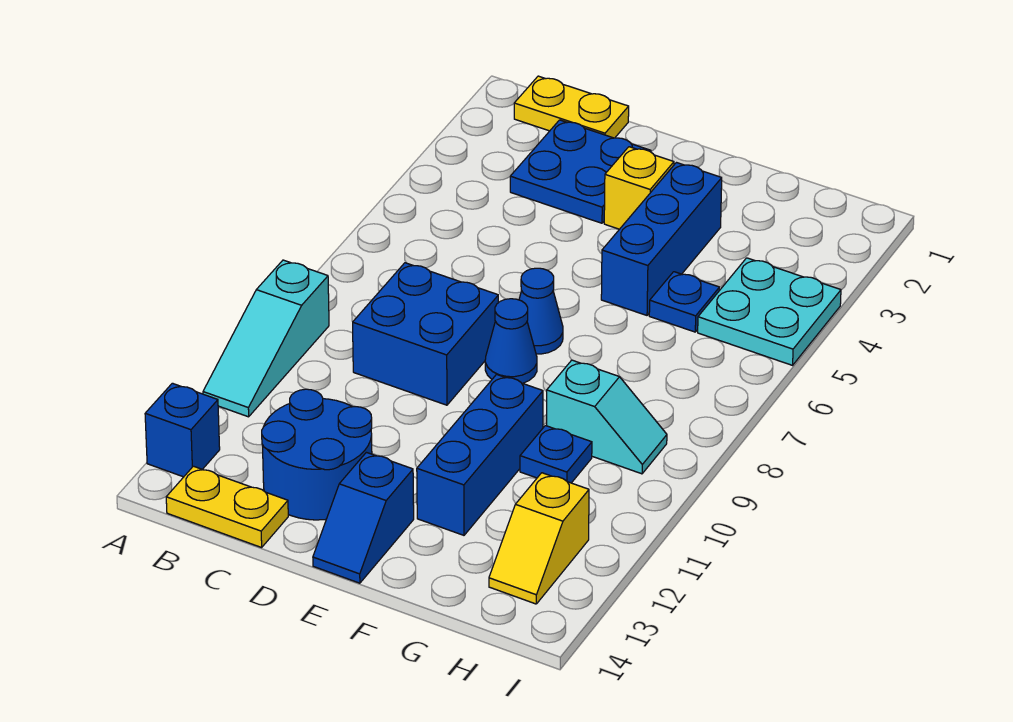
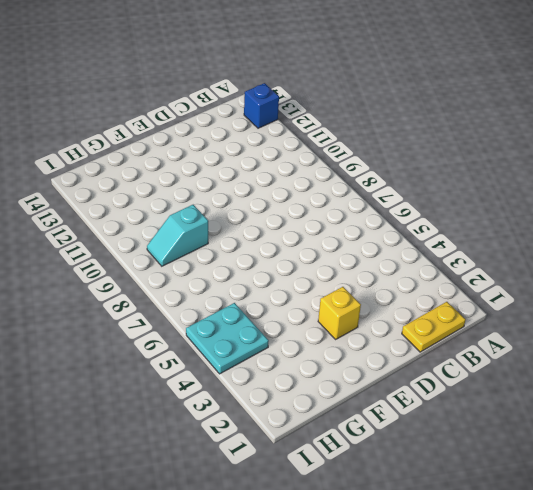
none -> cyan 1x3 slope [203,260,329,417]
none -> yellow 1x2 plate [166,466,288,547]
none -> blue 2x2 plate [510,120,651,223]

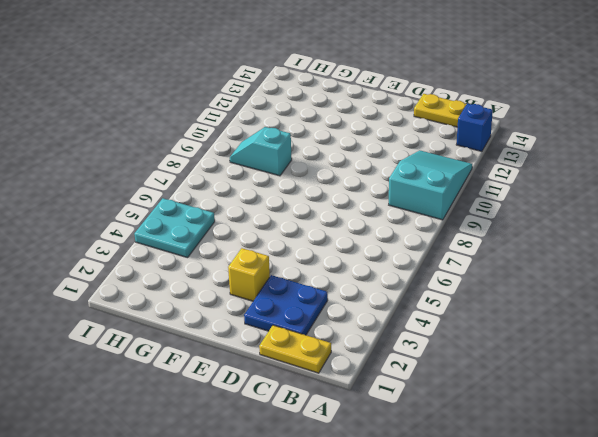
cyan 2x3 slope [389,150,472,220] -> cyan 1x3 slope [203,260,329,417]
none -> blue 2x2 brick [353,263,498,405]
none -> blue 2x2 round brick [262,389,372,520]
none -> blue 1x1 cone [519,268,563,354]

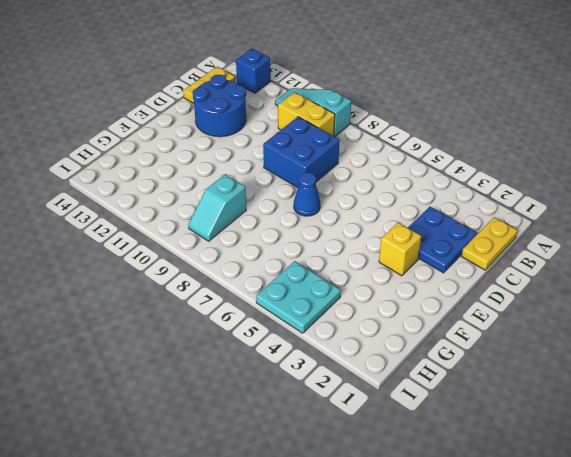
yellow 1x2 brick [278,92,335,136] -> none
none -> blue 1x1 cone [485,299,537,383]
none -> blue 1x2 slope [313,452,414,583]
none -> blue 1x3 brick [601,163,722,315]

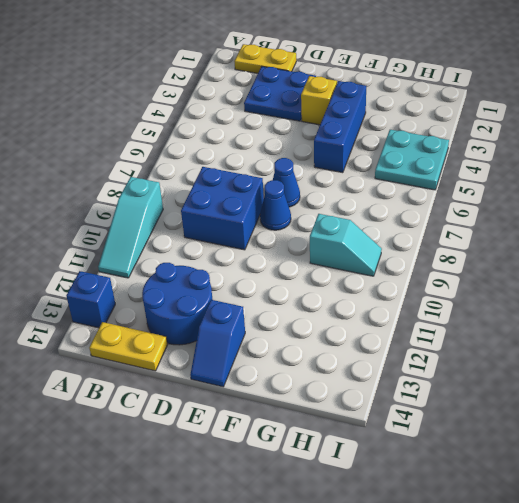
none -> blue 1x3 brick [417,374,543,535]
none -> blue 1x1 plate [649,272,719,332]
none -> blue 1x1 plate [520,426,592,483]

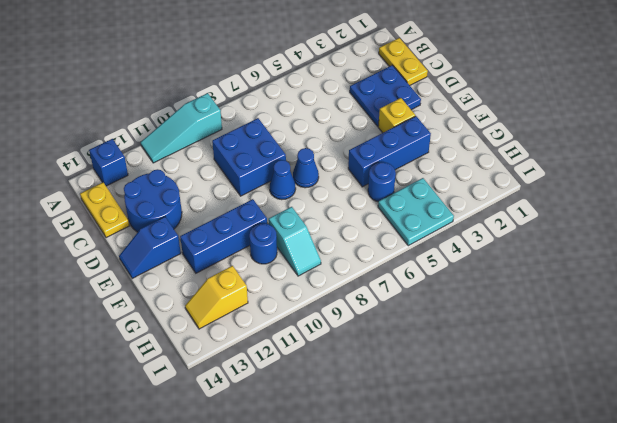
blue 1x1 round brick [368,162,396,202] -> blue 1x1 plate [649,272,719,332]
blue 1x1 round brick [249,223,277,264] -> blue 1x1 plate [520,426,592,483]

